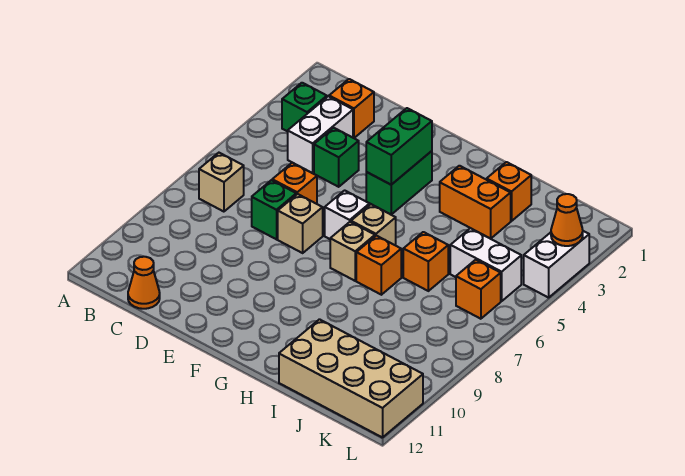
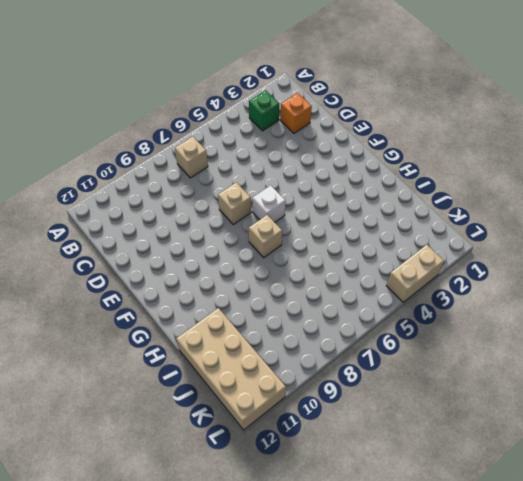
tan 1x2 brick [386,245,444,302] -> white 1x2 brick [524,231,589,298]
none -> white 1x2 brick [288,96,353,173]
none -> orange 1x1 cone [128,257,160,309]
none -> green 1x1 brick [314,128,359,187]

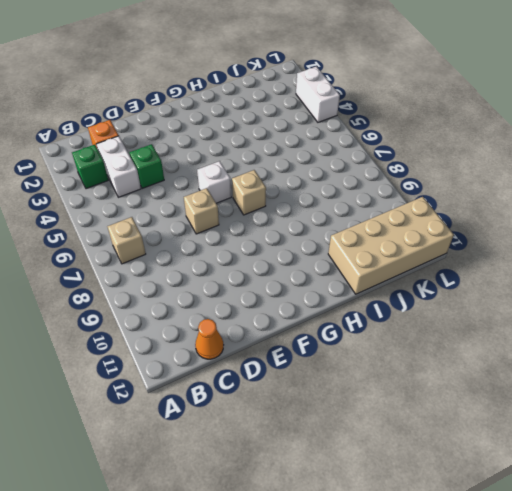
none -> orange 1x1 brick [272,163,317,204]
none -> green 1x1 brick [252,180,296,239]
none -> green 1x2 brick [366,151,432,214]

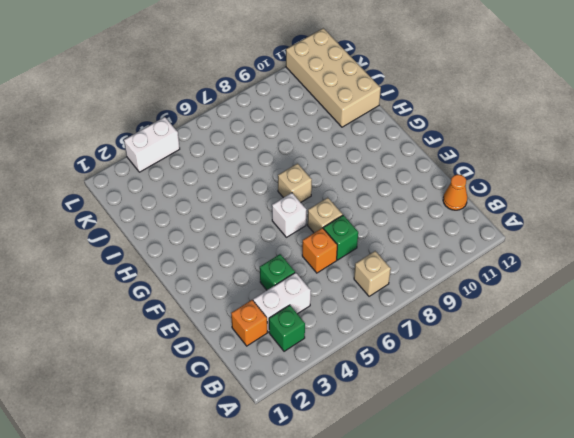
none -> green 1x2 brick [366,151,432,214]
none -> tan 1x1 brick [351,204,396,245]
none -> orange 1x2 brick [440,166,511,239]

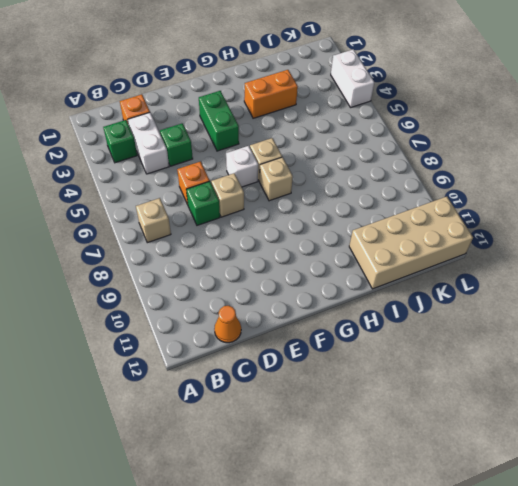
none -> orange 1x1 brick [356,236,401,295]
none -> orange 1x1 brick [487,162,531,221]
none -> orange 1x1 brick [403,232,448,291]

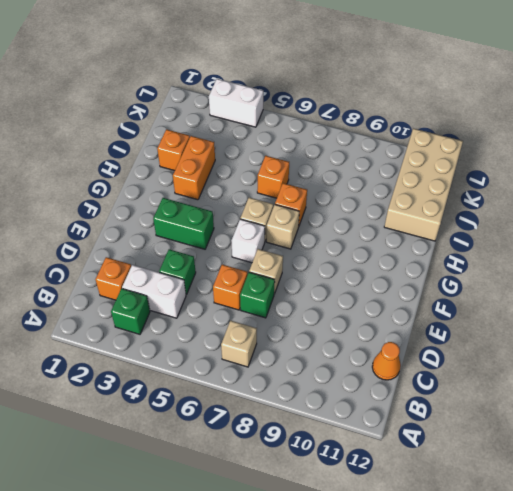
none -> white 1x2 brick [450,228,521,301]
none -> orange 1x1 brick [456,260,501,319]
none -> green 1x2 brick [366,108,432,185]

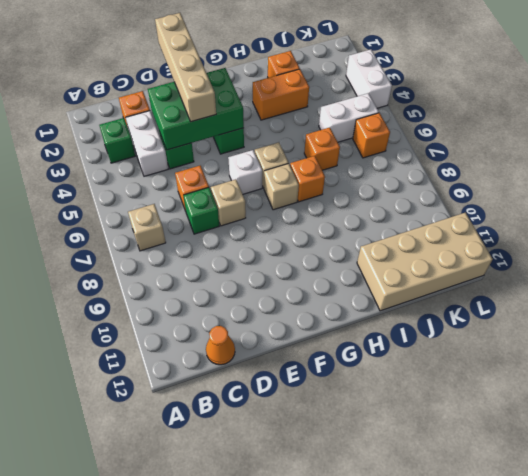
green 2x3 brick [148,68,244,150] -> green 1x2 brick [366,108,432,185]
tan 1x4 brick [155,13,216,122] -> none
none -> orange 1x1 cone [551,194,583,246]

